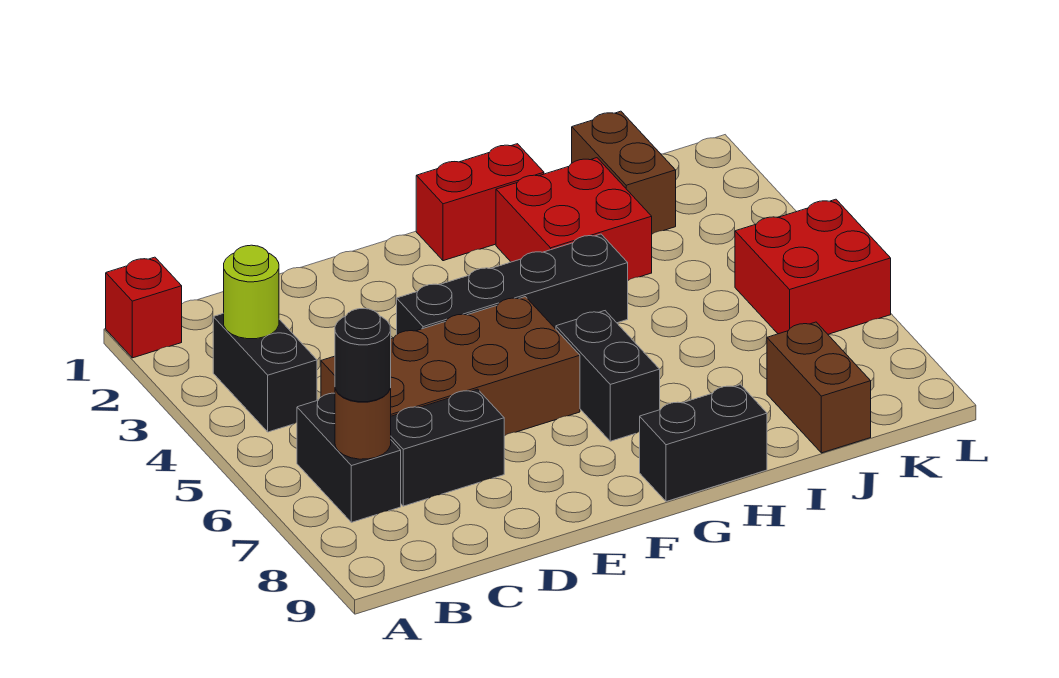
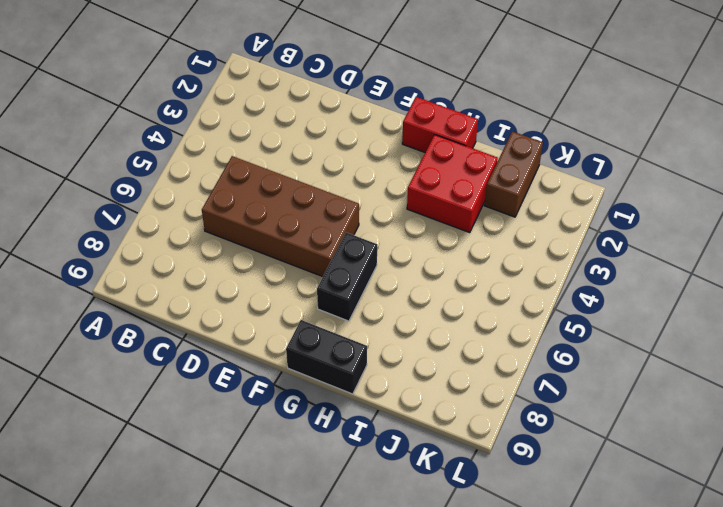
none -> red 1x1 brick [106,257,182,358]
none -> black 1x2 brick [213,313,317,432]
none -> black 1x2 brick [297,393,401,522]

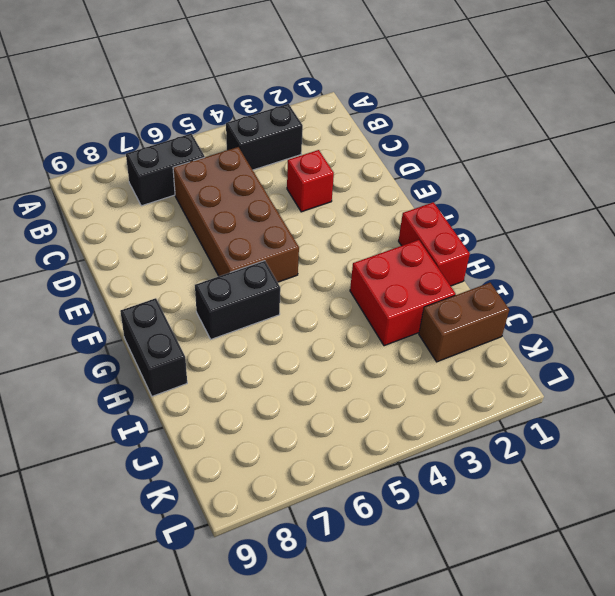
red 1x1 brick [287,150,334,212] -> red 1x1 brick moved to [106,257,182,358]
none -> black 1x2 brick [391,389,504,506]
none -> black 1x4 brick [397,234,628,334]
none -> brown 1x2 brick [767,322,871,453]

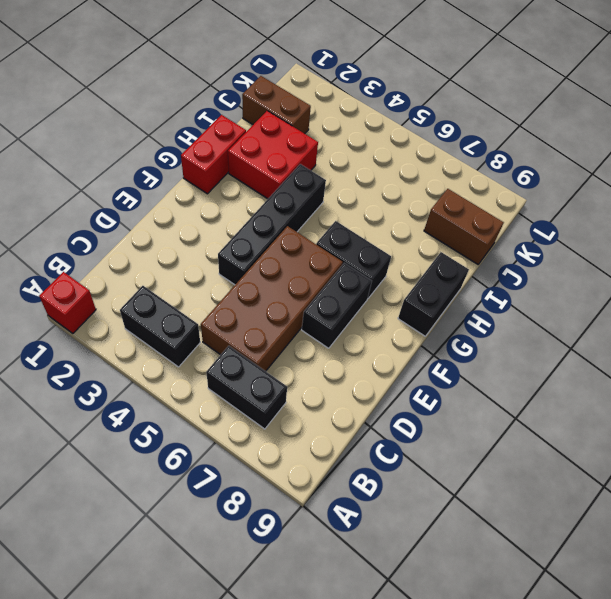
black 1x2 brick [302,263,372,348] -> black 1x2 brick moved to [391,389,504,506]
none -> red 2x2 brick [735,199,891,334]
none -> lime 1x1 round brick [224,245,279,339]
none -> brown 1x1 round brick [335,389,391,459]

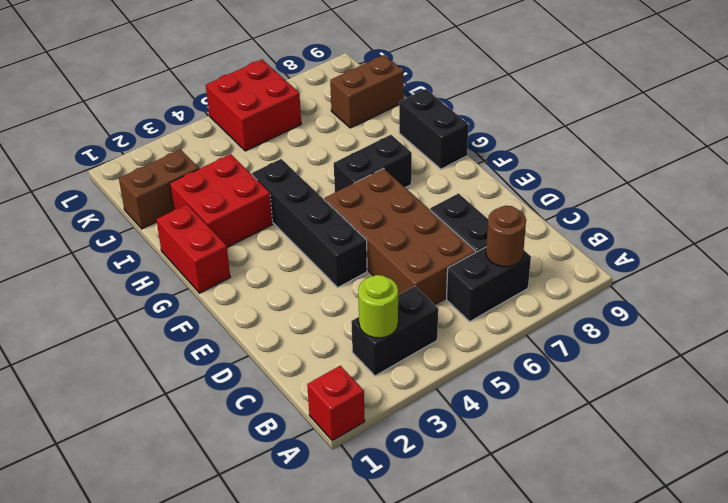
none -> black 1x1 round brick [335,308,391,402]

